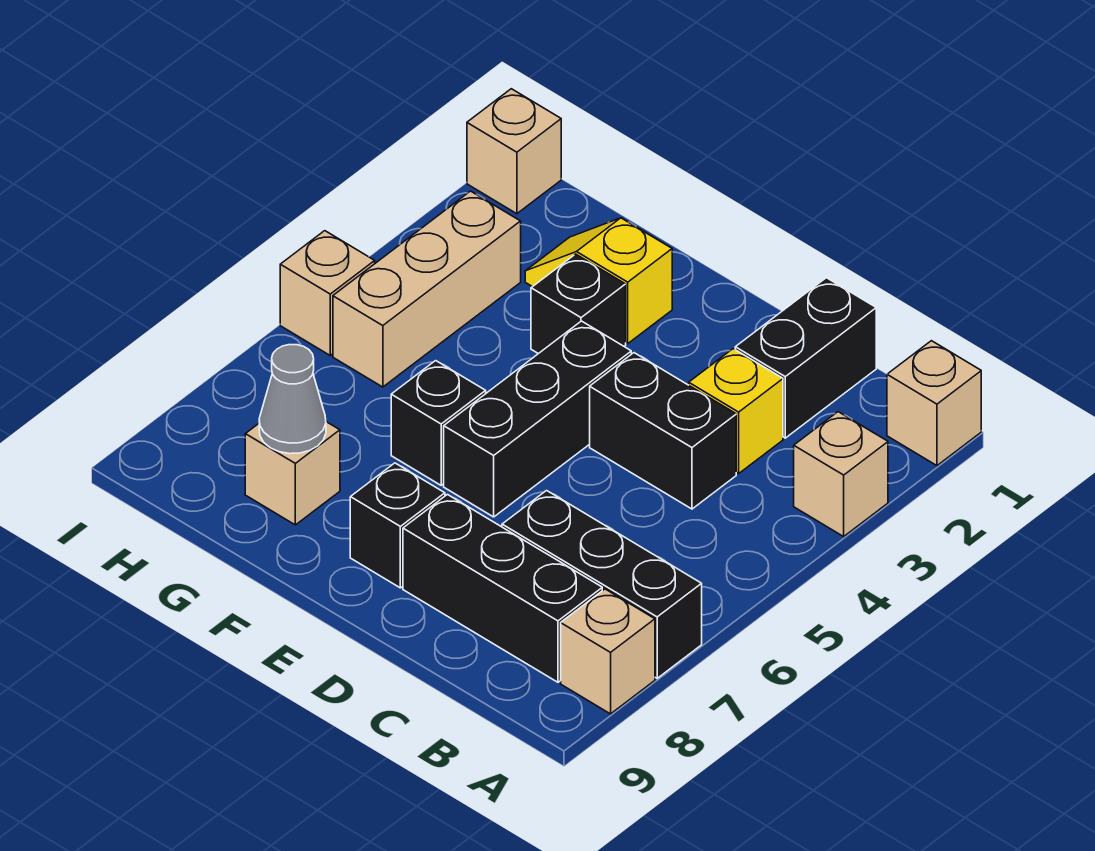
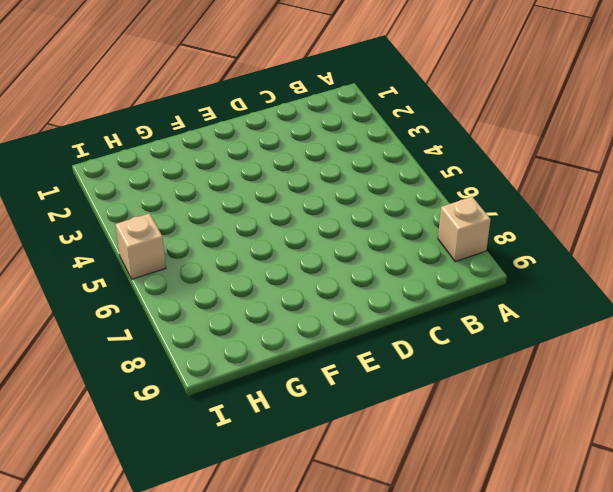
none -> tan 1x1 brick [887,341,981,466]
none -> tan 1x1 brick [794,412,888,536]
none -> black 1x3 brick [502,491,702,678]

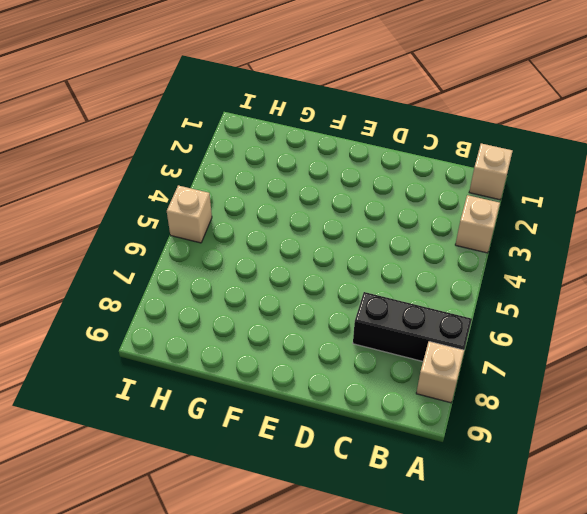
none -> black 1x3 brick [403,495,602,682]
none -> black 1x2 brick [735,278,876,438]
none -> yellow 1x1 brick [689,349,783,473]

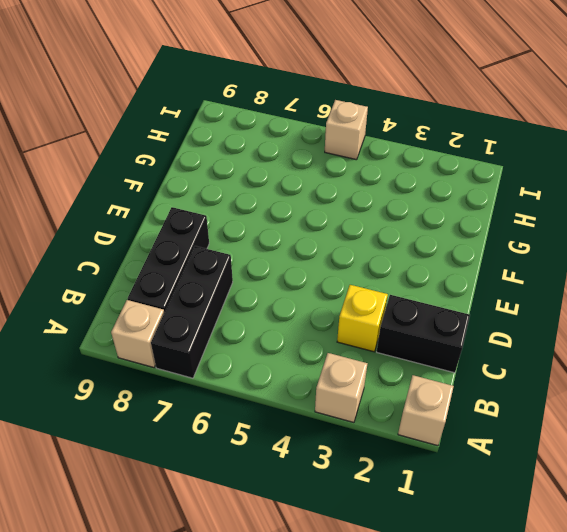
none -> black 1x2 brick [590,353,736,509]
none -> black 1x3 brick [444,321,631,517]
none -> black 1x1 brick [350,463,445,588]

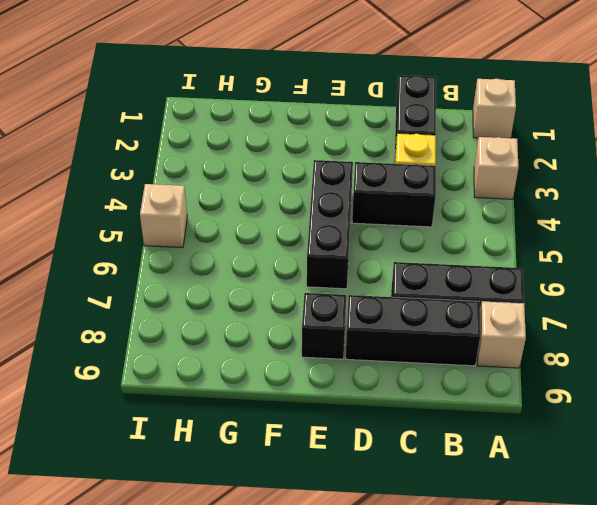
none -> yellow 1x2 slope [525,218,672,343]
none -> black 1x1 brick [531,254,626,354]
none -> black 1x1 brick [391,361,486,485]

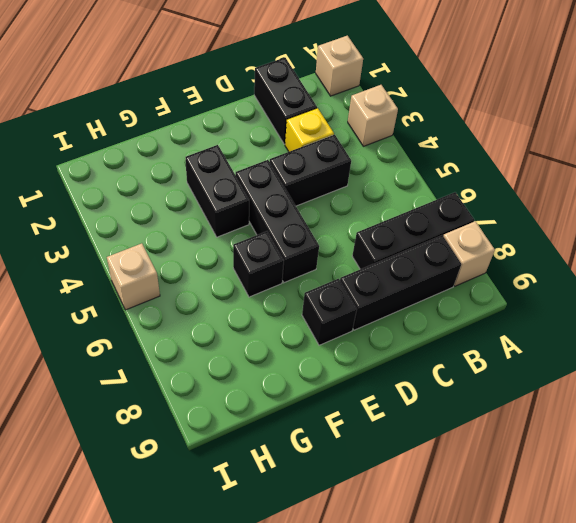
black 1x2 brick [185,145,249,237] -> black 1x1 brick [531,254,626,354]
none -> yellow 1x2 slope [525,218,672,343]
none -> tan 1x1 brick [245,422,340,525]
none -> tan 1x3 brick [333,191,521,387]

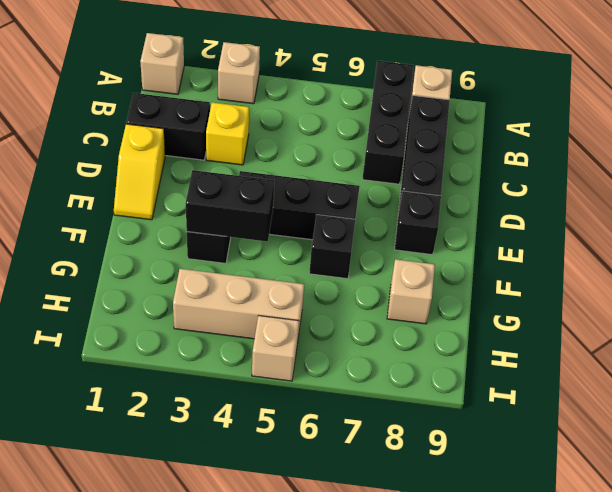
yellow 1x2 slope [114,124,165,220] -> yellow 1x2 slope moved to [525,218,672,343]
black 1x2 brick [186,170,274,241] -> black 1x2 brick turned to [590,353,736,509]
none -> tan 1x1 brick [467,89,561,214]
none -> grey 1x1 cone [259,345,326,454]

